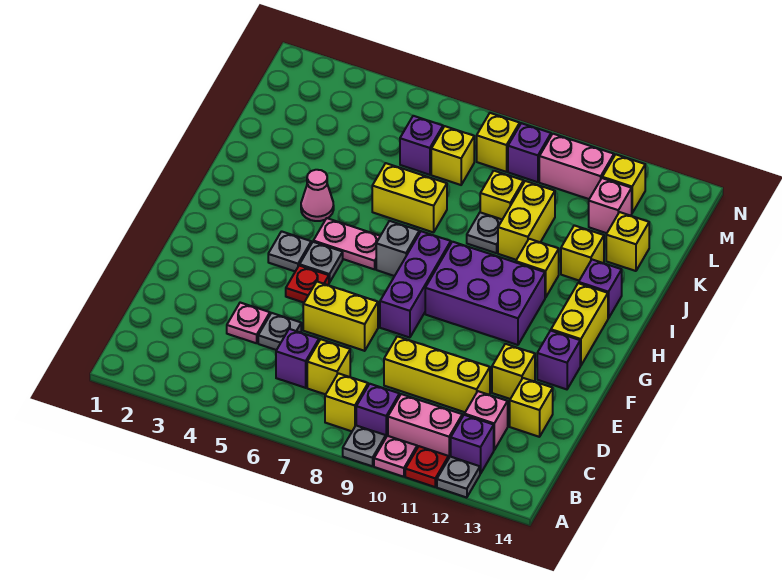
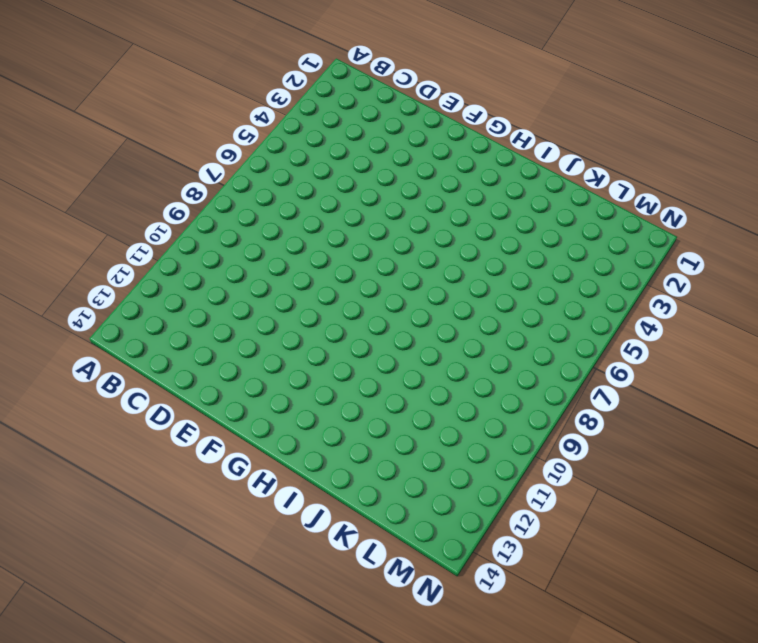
none -> grey 1x1 plate [343,426,386,466]
none -> pink 1x1 plate [374,436,417,477]
none -> red 1x1 plate [405,446,449,487]
none -> grey 1x1 plate [437,456,480,498]

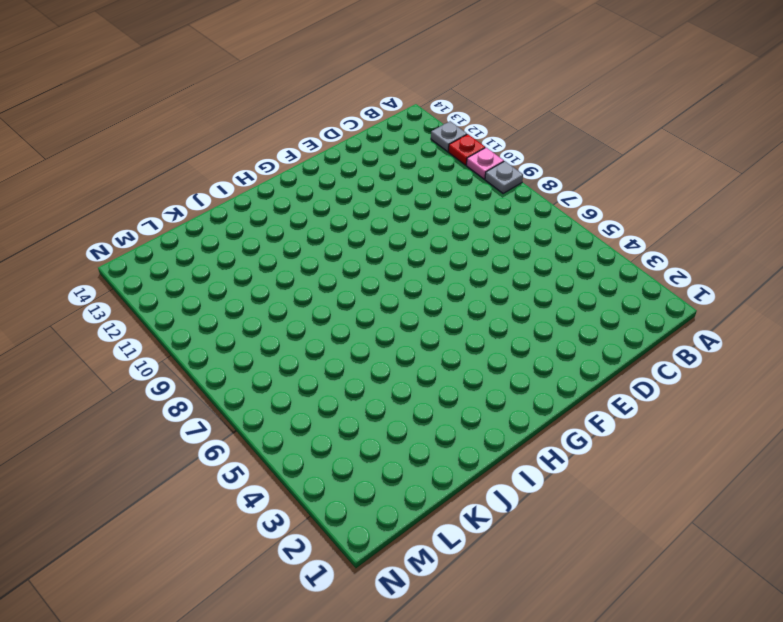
none -> yellow 1x1 brick [325,373,368,431]
none -> purple 1x1 brick [356,384,399,437]
none -> pink 1x2 brick [388,394,462,457]
none -> purple 1x1 brick [451,415,494,474]

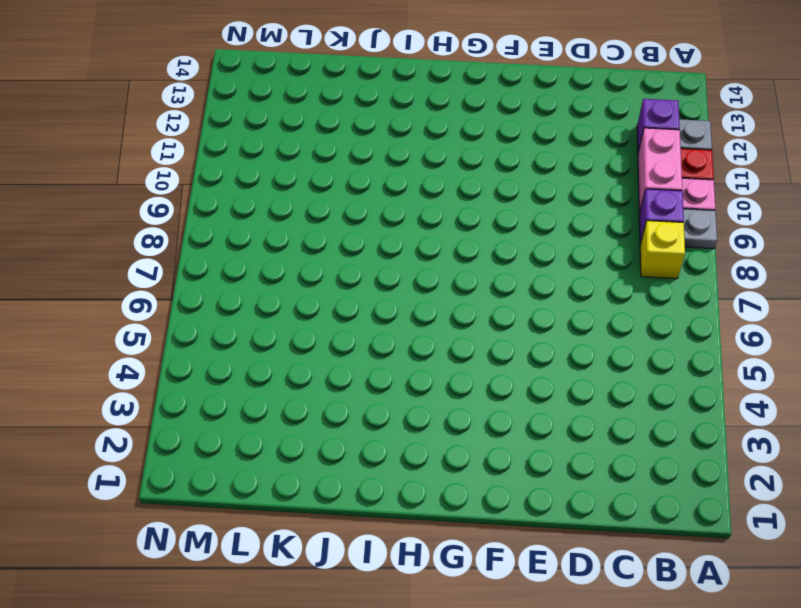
none -> purple 1x1 brick [276,329,319,388]
none -> yellow 1x1 brick [307,339,350,394]
none -> pink 1x1 brick [464,391,508,450]
none -> pink 1x1 plate [227,303,270,343]

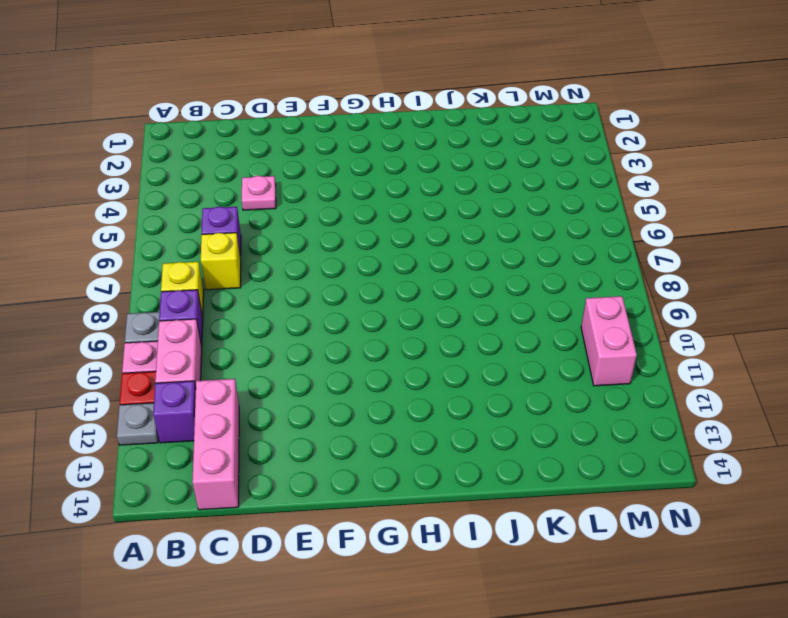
pink 1x3 brick [192,379,239,510] -> pink 1x1 brick [464,391,508,450]
none -> grey 1x1 plate [258,313,301,350]
none -> yellow 1x3 brick [384,336,490,412]
none -> yellow 1x1 brick [510,378,553,437]
none -> yellow 1x2 brick [303,282,378,351]

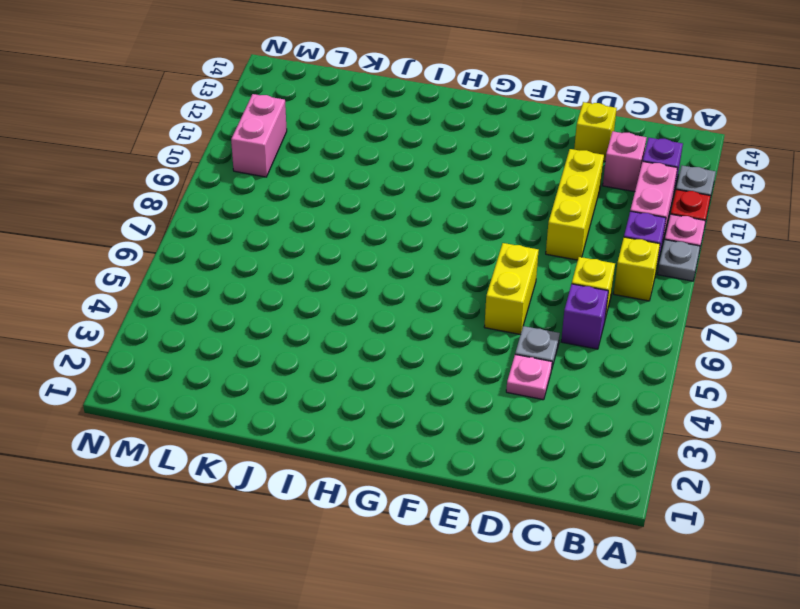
none -> yellow 1x1 brick [492,344,535,399]
none -> red 1x1 plate [286,265,329,303]
none -> purple 1x3 brick [380,231,451,338]
none -> purple 1x1 brick [537,331,580,389]

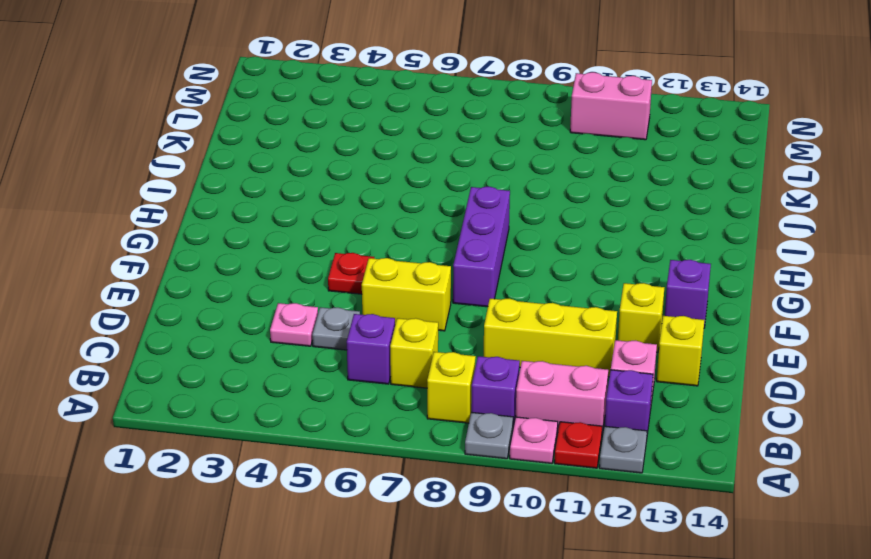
none -> grey 1x1 plate [268,231,311,271]
none -> grey 1x1 plate [300,242,343,283]
none -> purple 2x3 brick [425,242,545,345]
none -> yellow 1x2 brick [551,283,608,366]

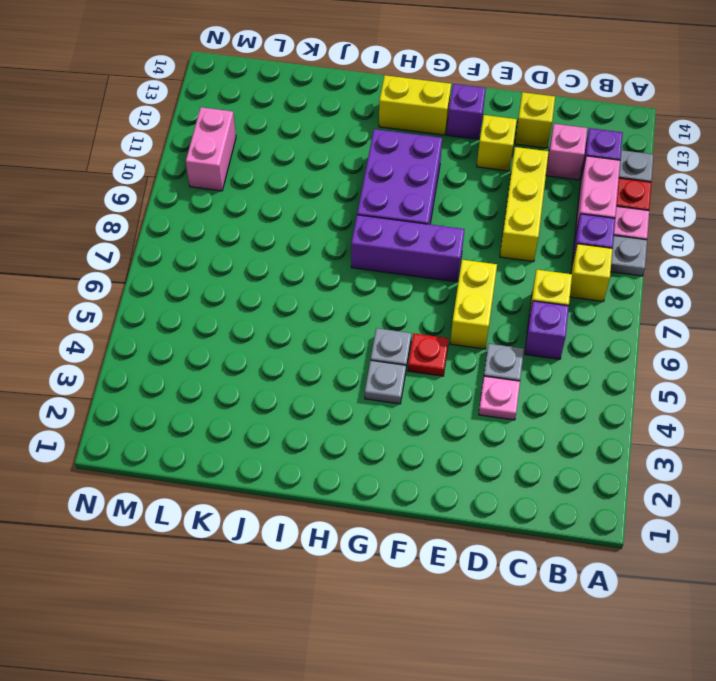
none -> pink 1x2 plate [313,218,380,269]
none -> grey 1x1 brick [376,221,419,276]
none -> pink 1x1 cone [301,170,334,221]
none -> yellow 1x1 brick [516,239,559,298]

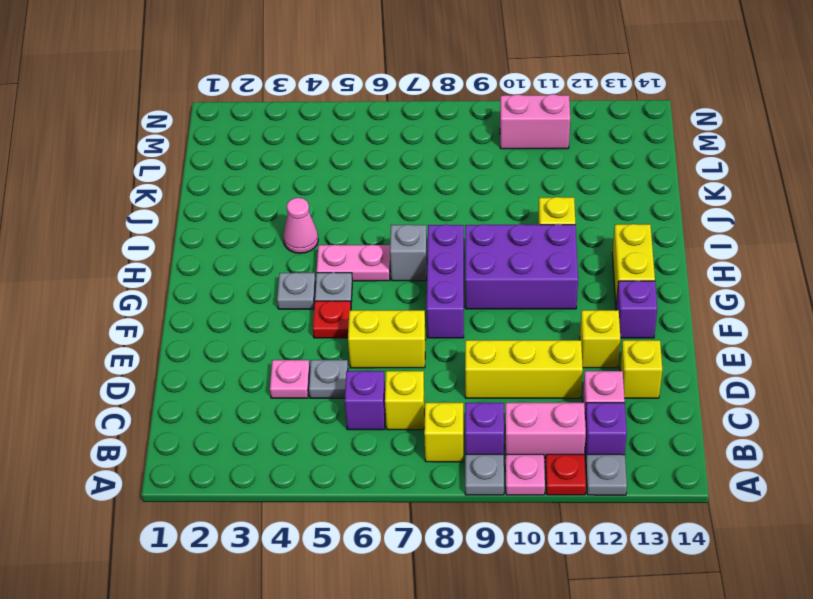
none -> purple 1x1 brick [579,260,622,318]
none -> yellow 1x2 brick [372,163,447,232]
none -> grey 1x1 plate [467,212,502,253]
none -> yellow 1x2 brick [498,181,555,260]

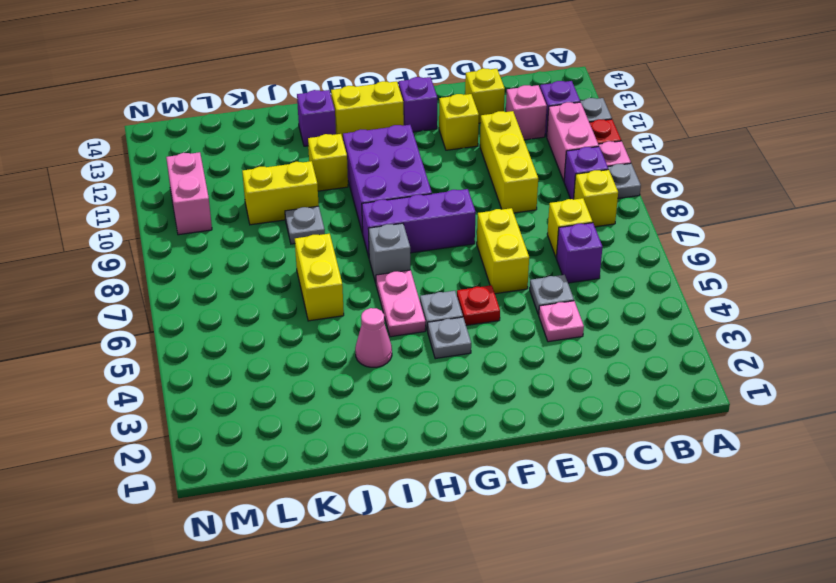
none -> yellow 1x1 brick [561,225,604,280]
none -> yellow 1x1 brick [480,171,524,220]
none -> yellow 1x1 brick [606,212,649,271]
none -> purple 1x1 brick [400,116,443,175]

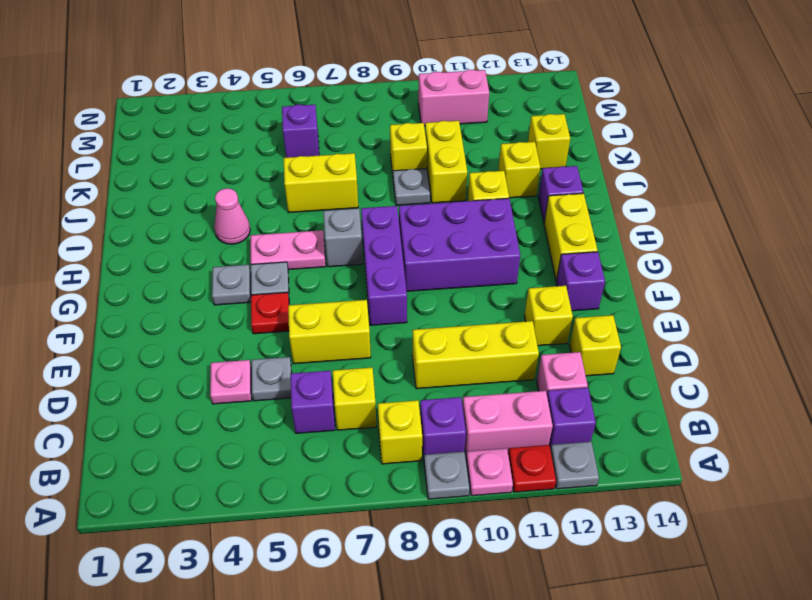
none -> yellow 1x1 brick [431,126,474,185]
none -> pink 1x1 brick [589,178,632,233]
none -> yellow 1x1 brick [477,113,520,172]
none -> purple 1x1 brick [508,123,551,182]

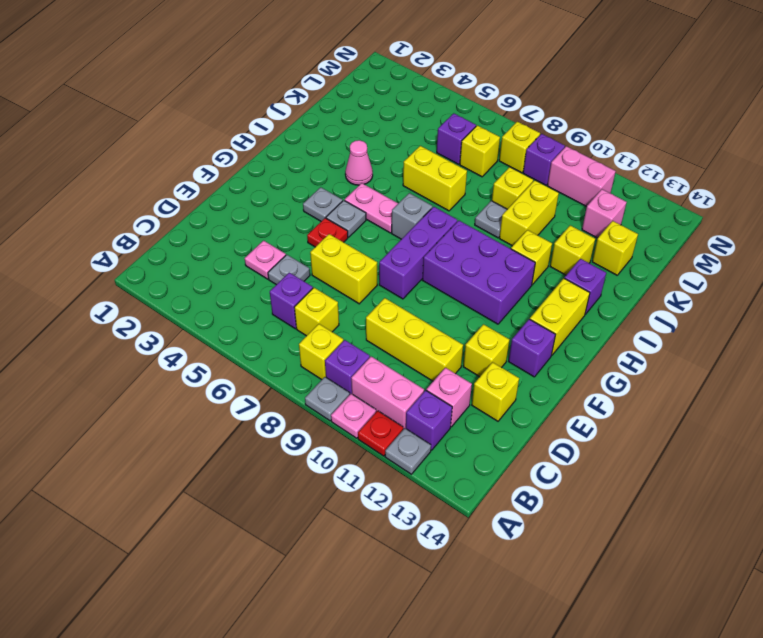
none -> yellow 1x1 brick [602,154,645,213]

